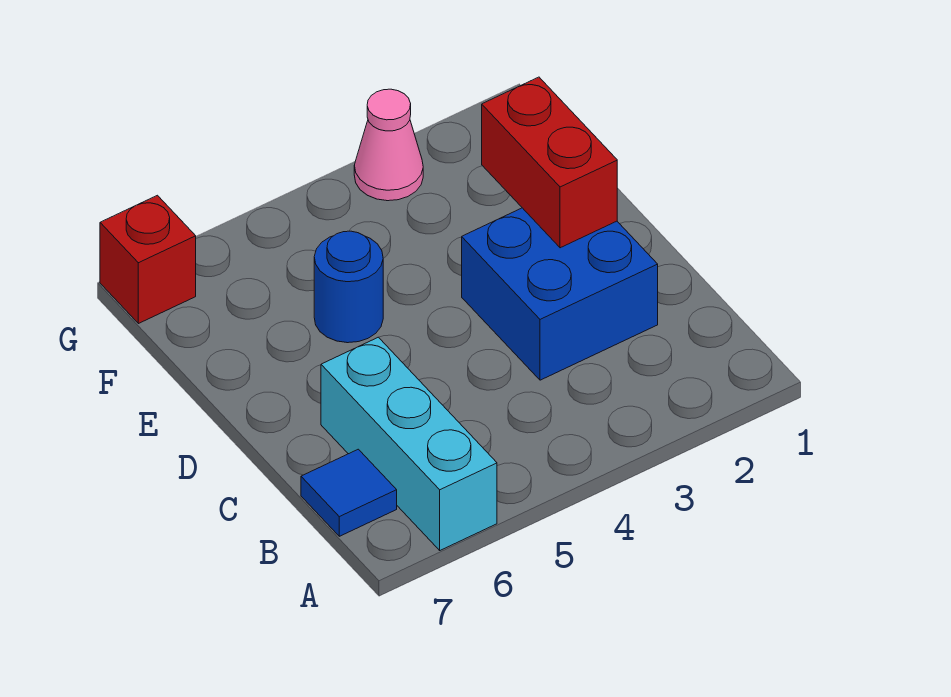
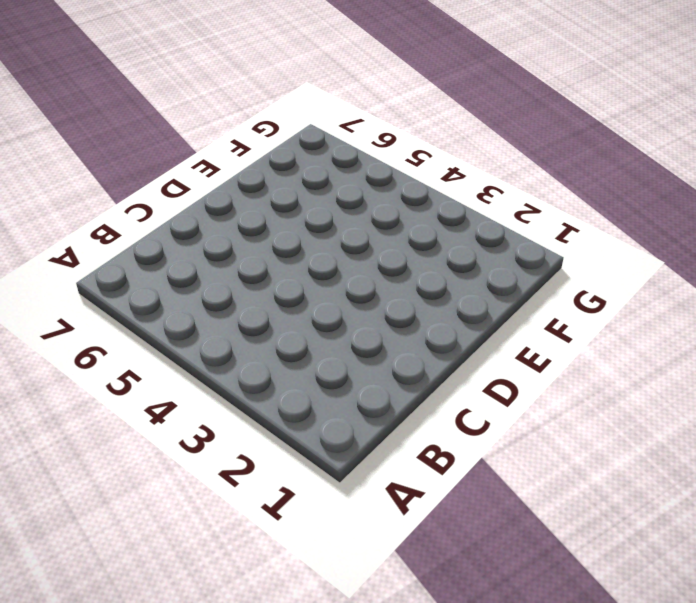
none -> cyan 1x3 brick [321,337,497,550]
none -> blue 1x1 tile [301,449,397,536]

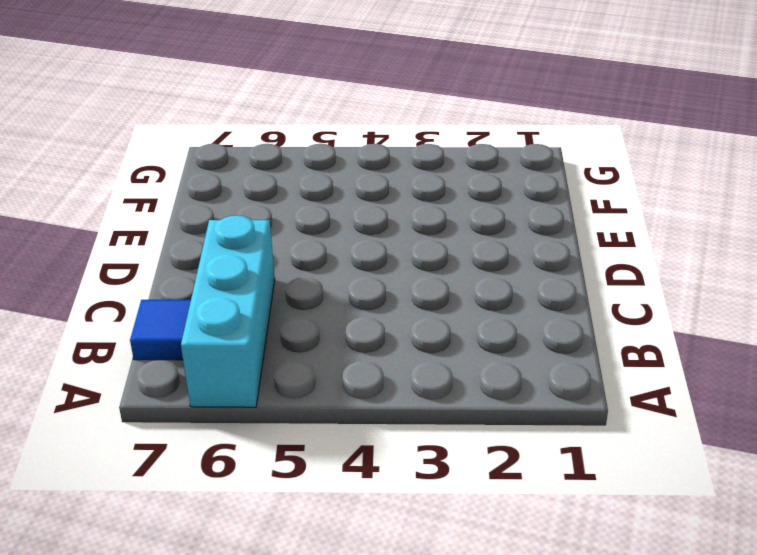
none -> blue 2x2 brick [462,208,658,380]
none -> blue 1x1 round brick [314,231,383,343]

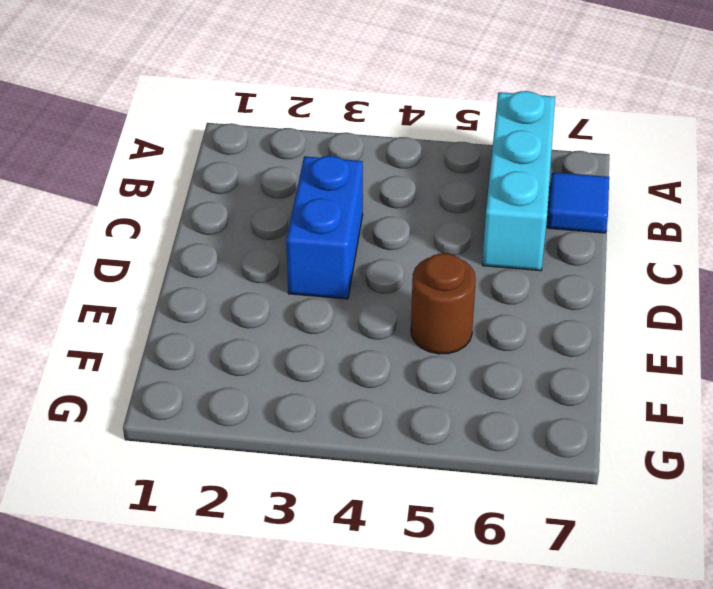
blue 1x2 brick [286,156,363,299] -> blue 2x2 brick [462,208,658,380]
brown 1x1 round brick [411,253,476,354] -> blue 1x1 round brick [314,231,383,343]
none -> pink 1x1 cone [354,89,423,201]
none -> red 1x1 brick [100,195,196,324]

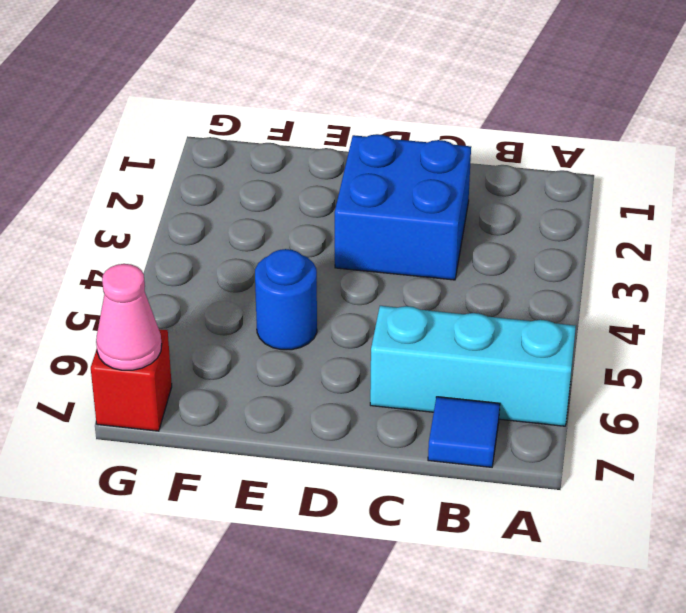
pink 1x1 cone [96,264,162,370] -> pink 1x1 cone moved to [354,89,423,201]
none -> red 1x2 brick [482,77,617,248]

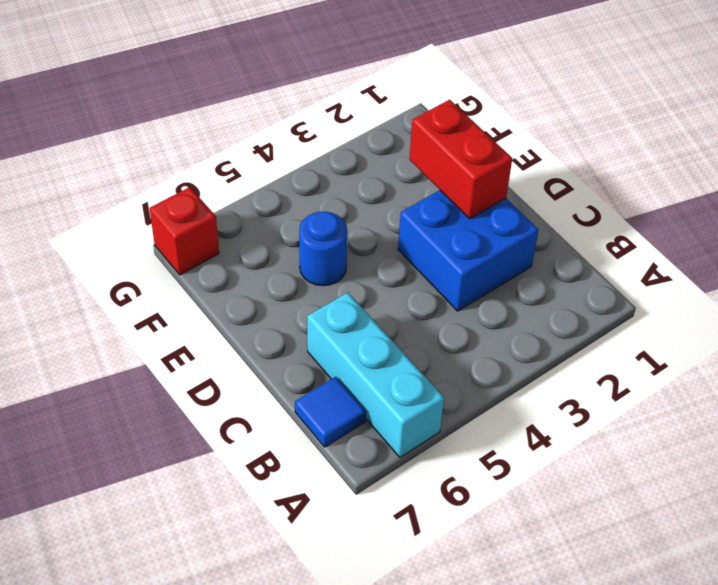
none -> pink 1x1 cone [354,89,423,201]

